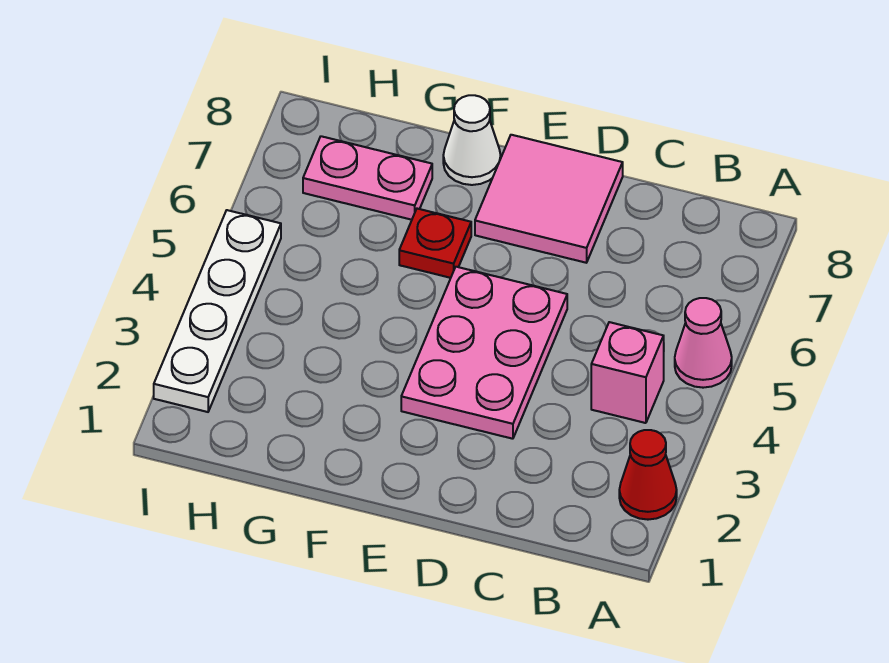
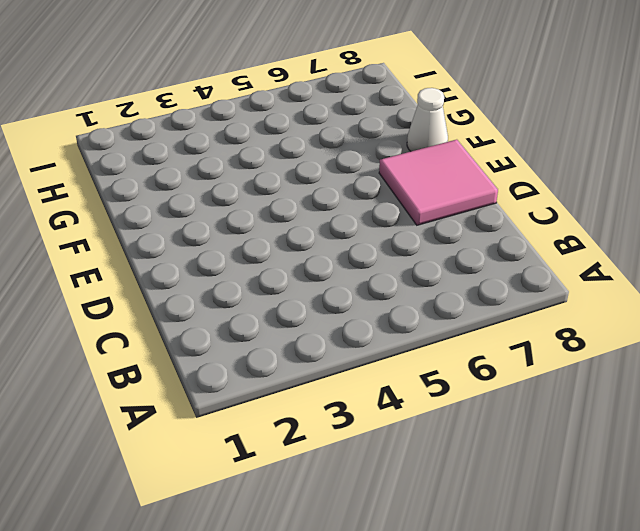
none -> red 1x1 cone [619,430,677,520]
none -> pink 1x1 cone [675,298,732,388]

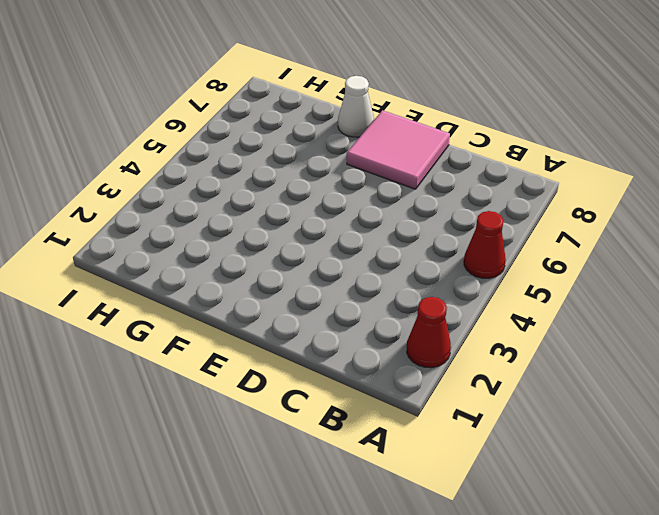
red 1x1 cone [464,211,506,278] -> pink 1x1 cone [675,298,732,388]
none -> pink 1x1 brick [591,322,664,423]
none -> pink 2x3 plate [401,267,567,439]

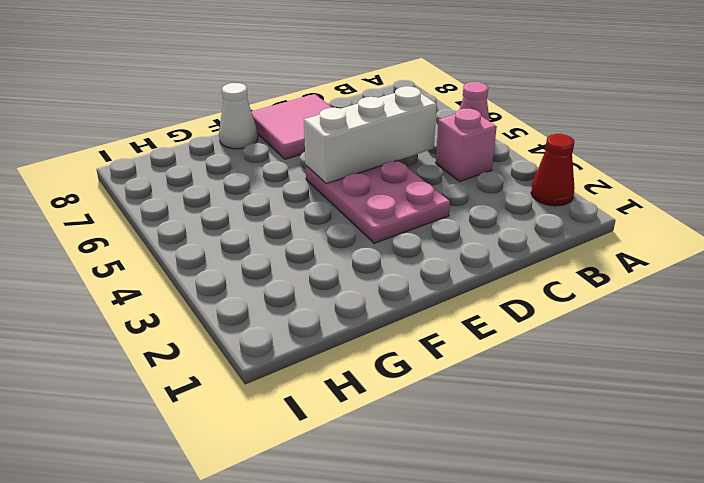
white 1x3 brick [304,86,437,184] -> none
none -> red 1x1 plate [399,209,471,278]
none -> pink 1x2 plate [303,136,432,220]

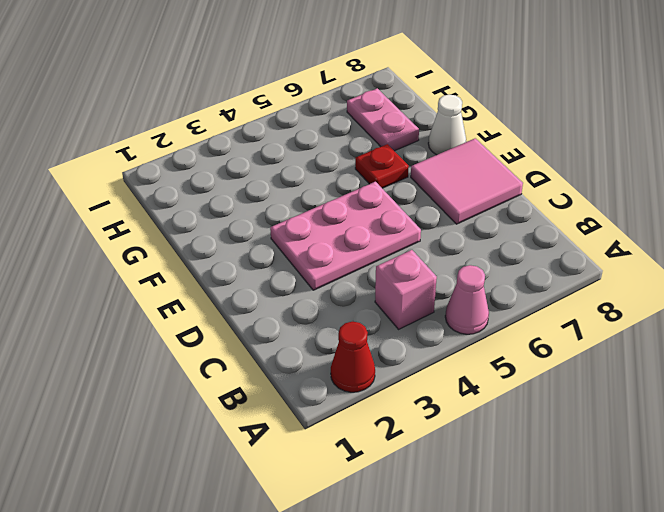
none -> white 1x4 plate [154,210,281,412]

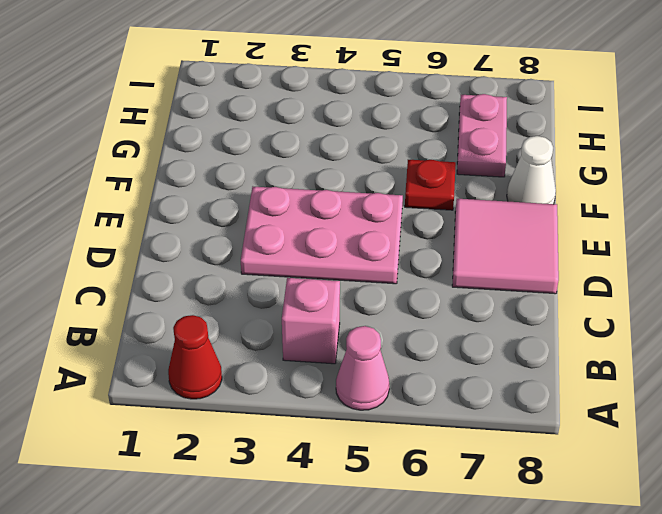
none -> white 1x4 plate [154,210,281,412]

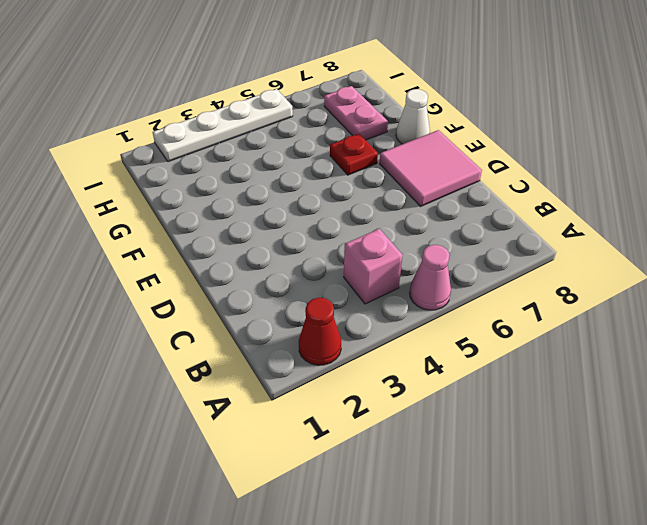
none -> pink 2x3 plate [401,267,567,439]

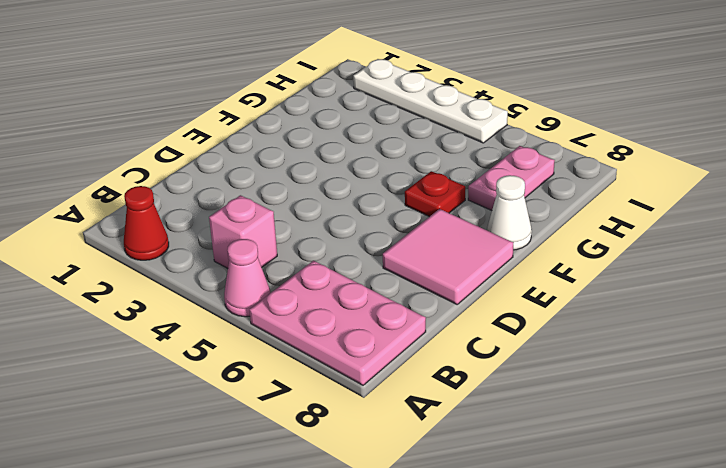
pink 2x3 plate [249,261,426,385] -> pink 2x3 plate moved to [401,267,567,439]

